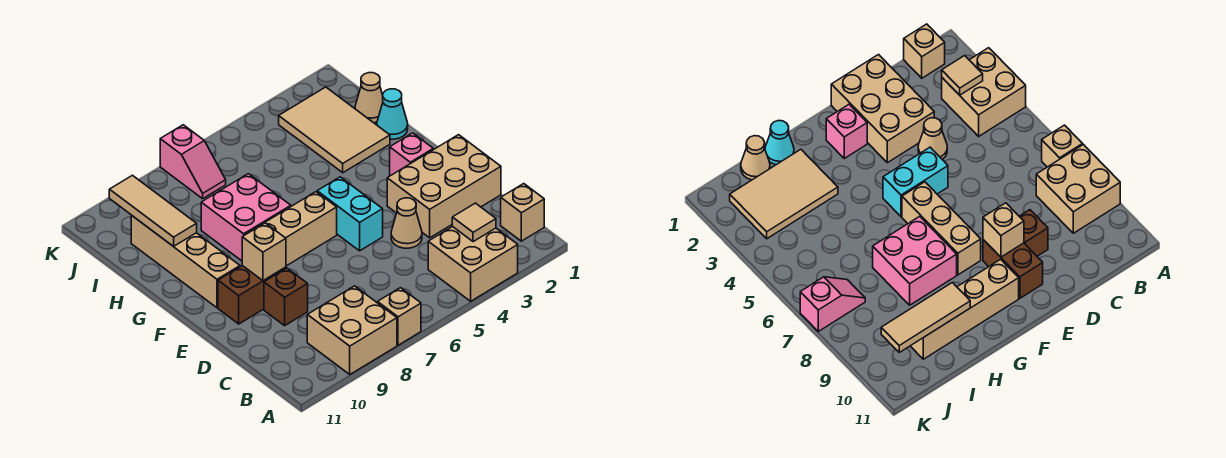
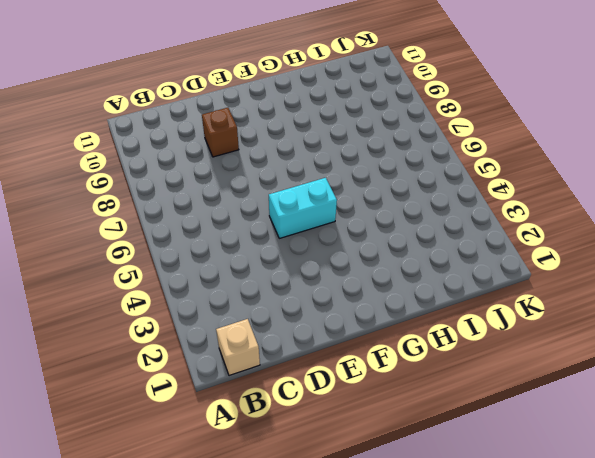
none -> tan 2x2 brick [428,227,518,301]
none -> tan 1x1 brick [377,288,421,345]
none -> tan 2x2 brick [307,286,397,374]

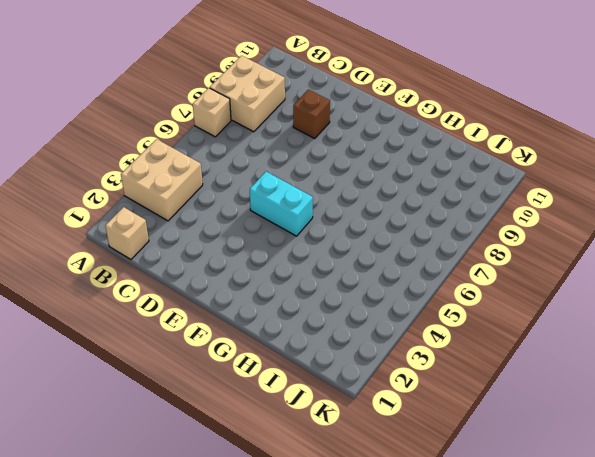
none -> tan 2x3 brick [387,135,501,238]
none -> tan 1x1 cone [391,198,422,248]
none -> brown 1x2 brick [218,266,286,324]

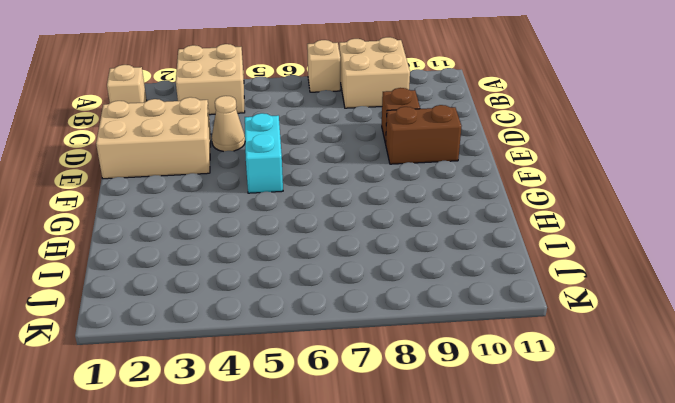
none -> pink 1x1 brick [390,133,433,176]
none -> tan 1x3 brick [245,192,337,266]
none -> tan 1x4 brick [131,215,240,308]

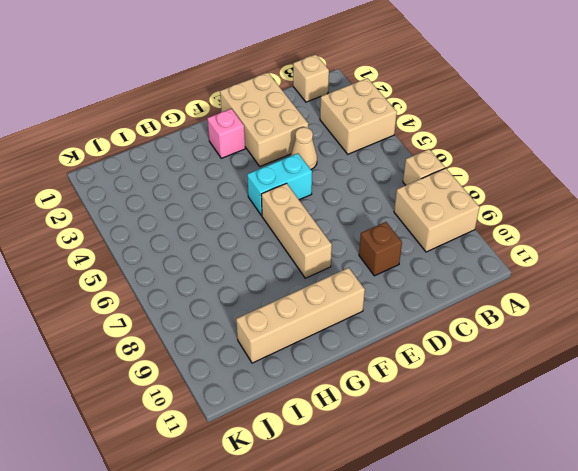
none -> brown 1x2 brick [218,266,286,324]
none -> pink 2x2 brick [201,174,291,261]
none -> cyan 1x1 cone [377,89,408,139]

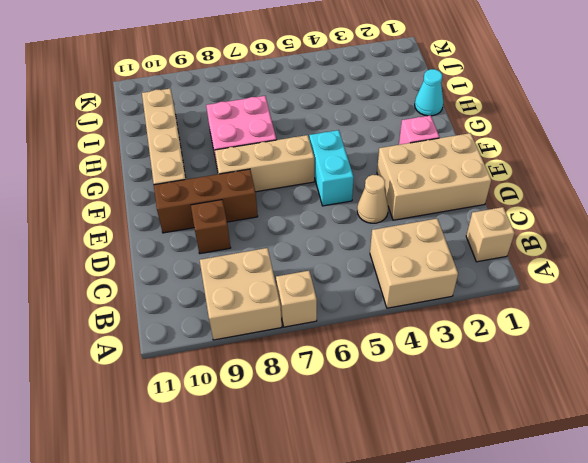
brown 1x3 brick [154,169,258,233] -> brown 1x2 brick [218,266,286,324]
none -> tan 2x3 tile [279,87,390,173]
none -> tan 1x1 cone [355,73,383,123]
none -> pink 1x2 slope [160,125,226,199]

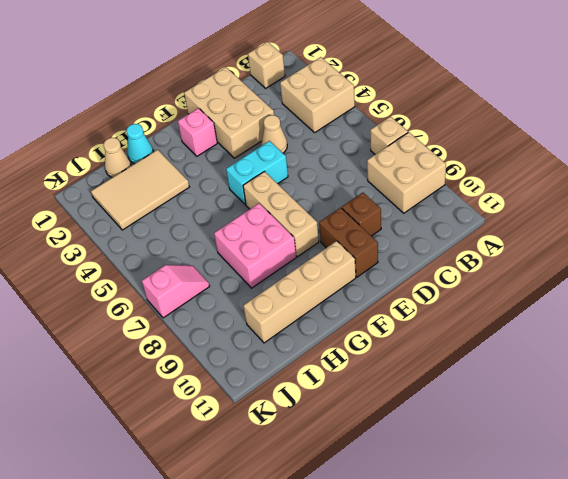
none -> tan 1x1 tile [452,203,496,242]
none -> tan 1x1 brick [242,223,286,281]
none -> tan 1x3 tile [109,175,197,247]

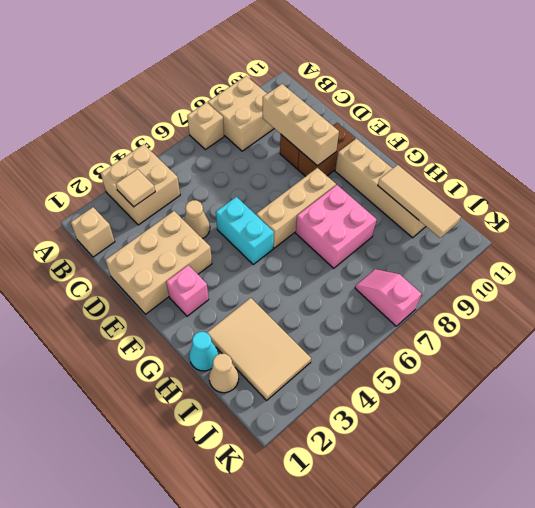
tan 1x3 brick [263,84,339,166] -> tan 1x1 brick [242,223,286,281]

